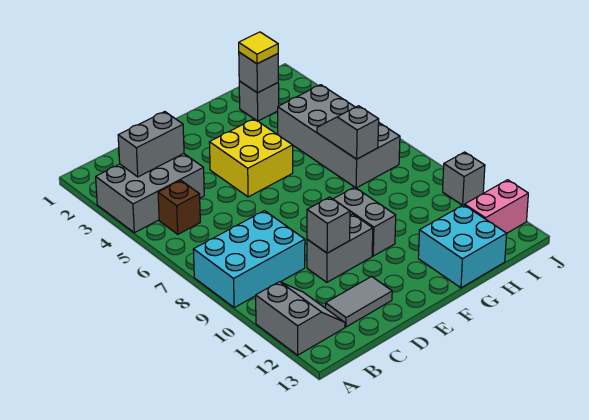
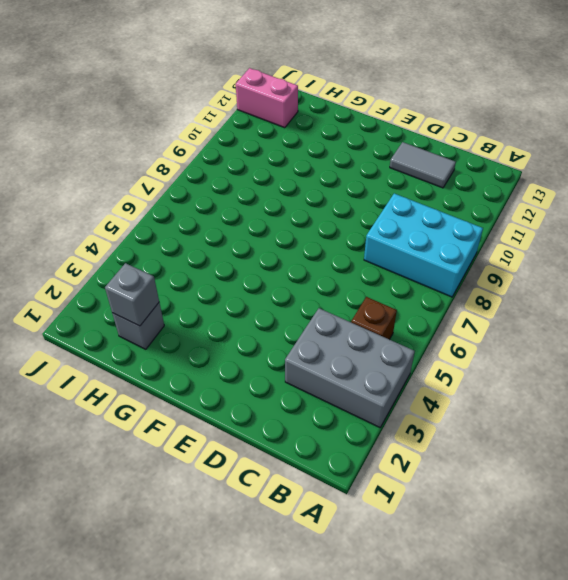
none -> grey 2x2 slope [256,282,345,355]
none -> grey 1x2 brick [307,214,373,282]
none -> yellow 2x2 brick [209,119,293,197]

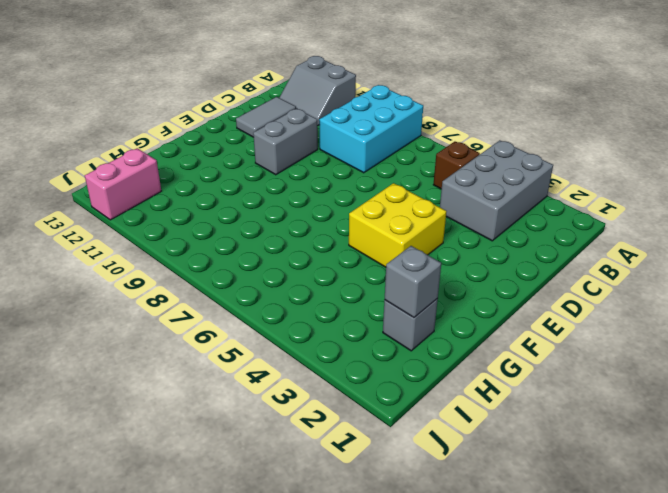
none -> grey 1x2 brick [333,187,396,256]
none -> cyan 2x2 brick [418,205,507,288]
none -> grey 2x4 brick [278,85,400,188]

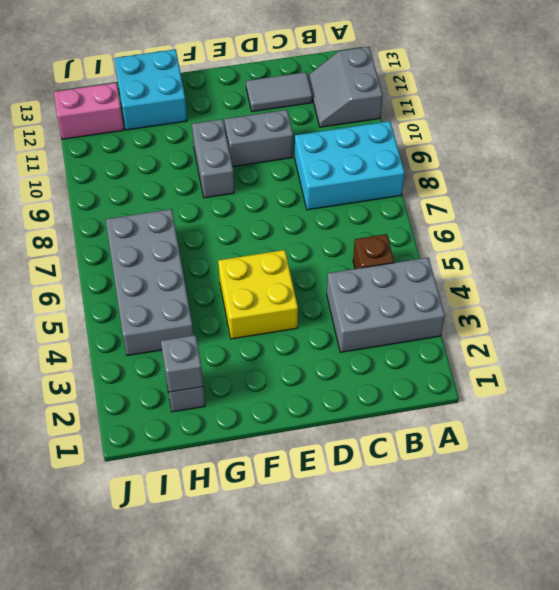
none -> grey 1x1 brick [443,152,485,205]
none -> grey 1x2 brick [118,112,184,177]
none -> grey 1x1 brick [307,197,350,253]

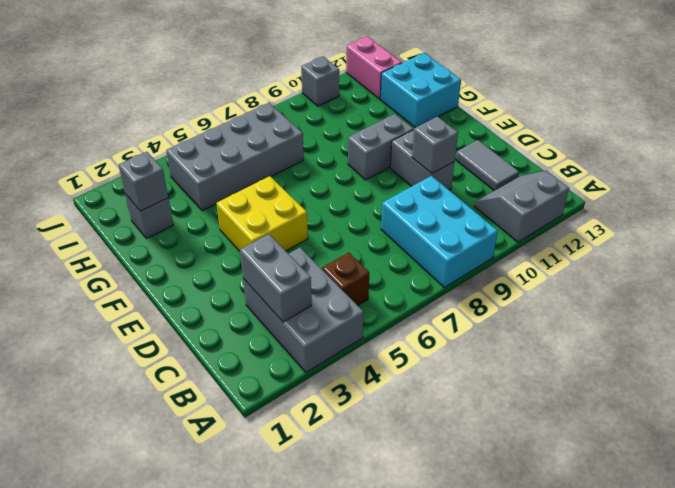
none -> grey 1x2 slope [317,106,379,159]
none -> yellow 1x1 tile [239,32,278,64]

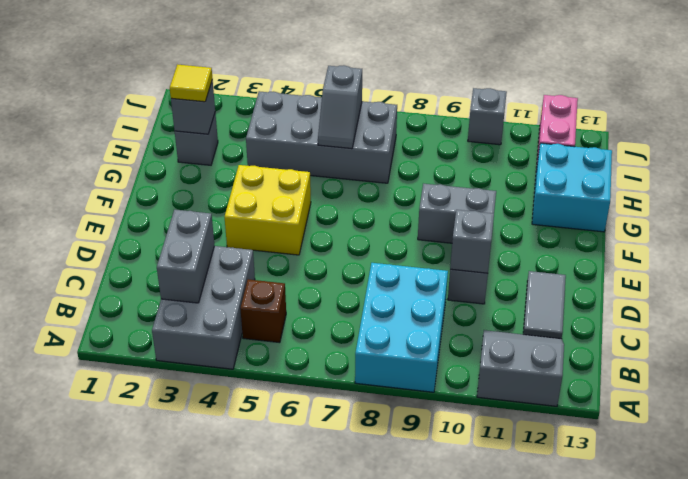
grey 1x2 slope [318,65,362,149] -> grey 1x2 slope turned to [317,106,379,159]

